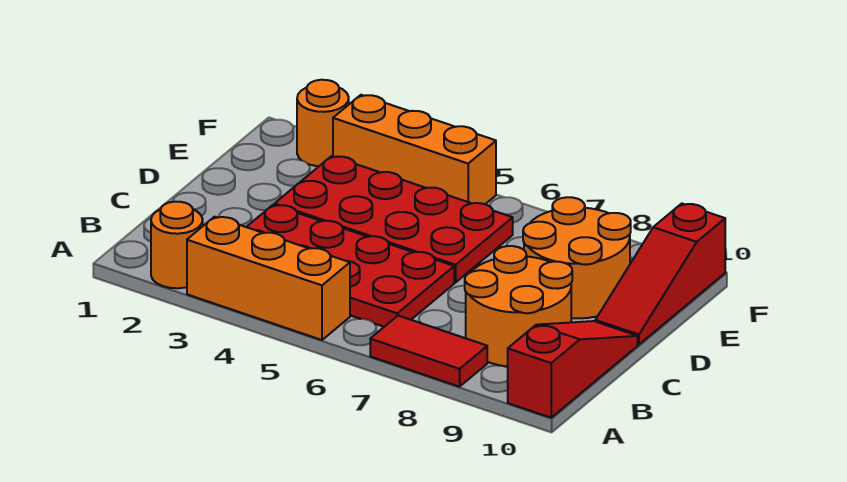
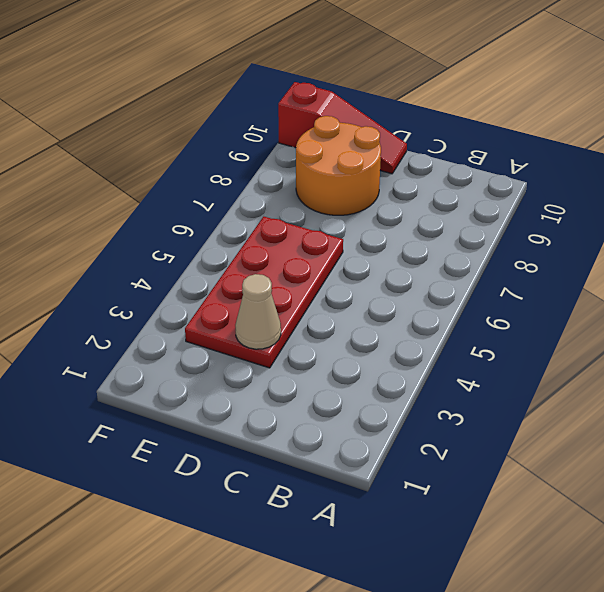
tan 1x1 cone [235,274,281,349] -> none
none -> orange 1x1 round brick [151,202,203,288]
none -> orange 1x3 brick [187,217,350,340]

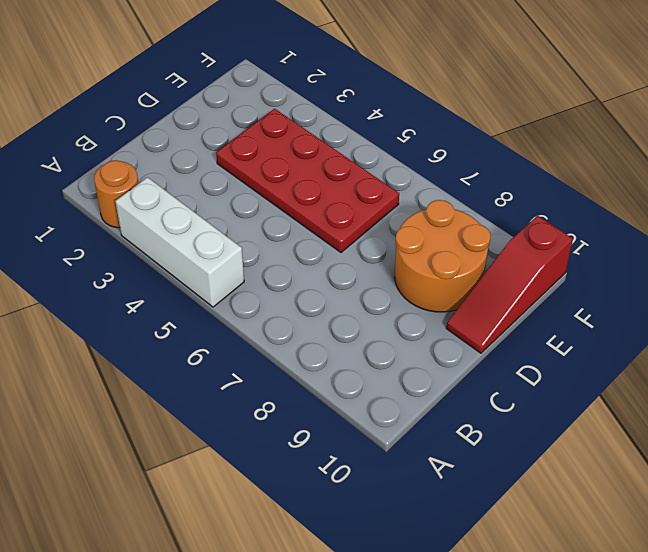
white 1x3 brick [115,177,244,307] -> orange 1x3 brick [187,217,350,340]
none -> red 1x2 tile [370,316,487,387]
none -> red 1x3 slope [508,321,638,418]

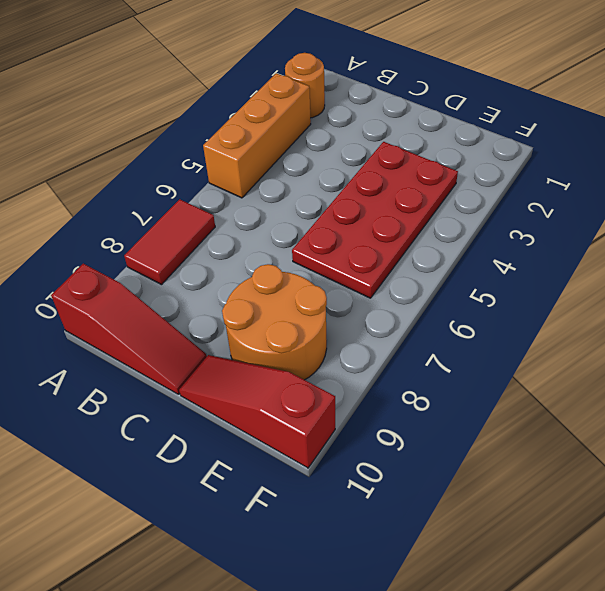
none -> red 2x4 plate [247,205,454,327]
none -> orange 2x2 round brick [465,246,572,367]

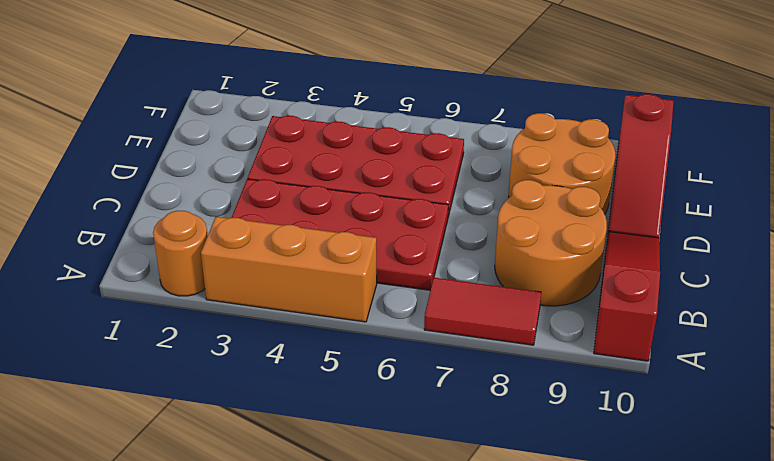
none -> orange 1x1 round brick [297,80,349,166]
none -> orange 1x3 brick [333,95,496,204]

